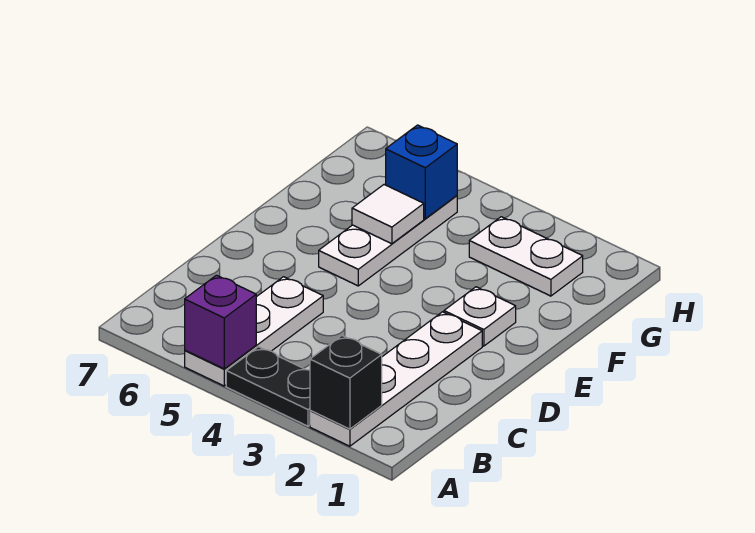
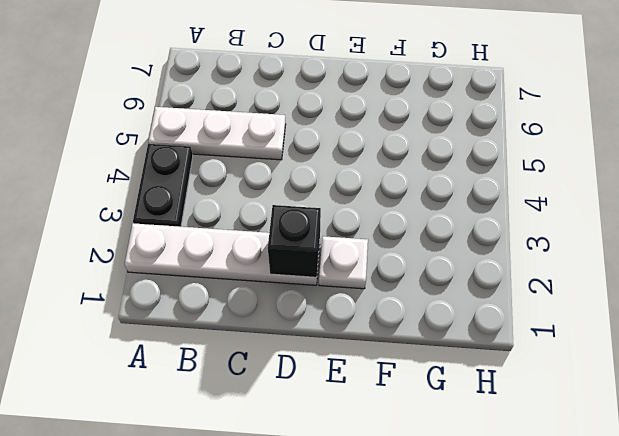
black 1x1 brick [268,205,321,277] -> black 1x1 brick moved to [310,336,382,429]
none -> white 1x3 plate [319,196,457,286]
none -> white 1x2 plate [469,217,583,296]

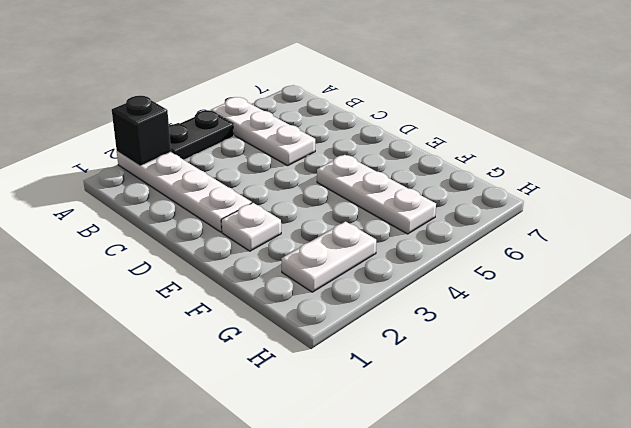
none -> purple 1x1 brick [185,275,256,369]
none -> white 1x1 tile [352,185,424,244]

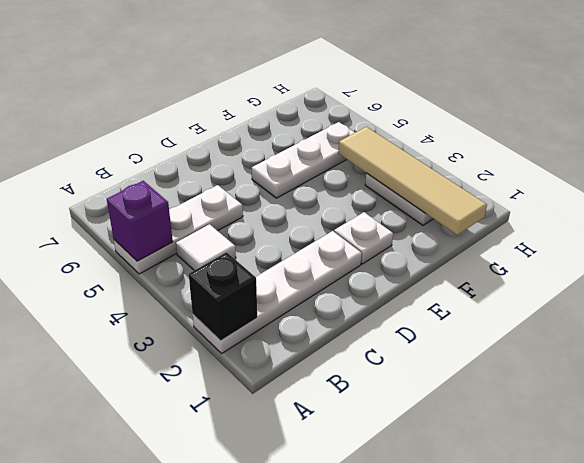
white 1x1 tile [176,224,236,270] -> white 1x1 tile moved to [352,185,424,244]
tan 1x4 tile [338,127,487,235] -> none
none -> black 1x2 plate [226,347,310,426]
none -> blue 1x1 brick [386,125,457,219]

